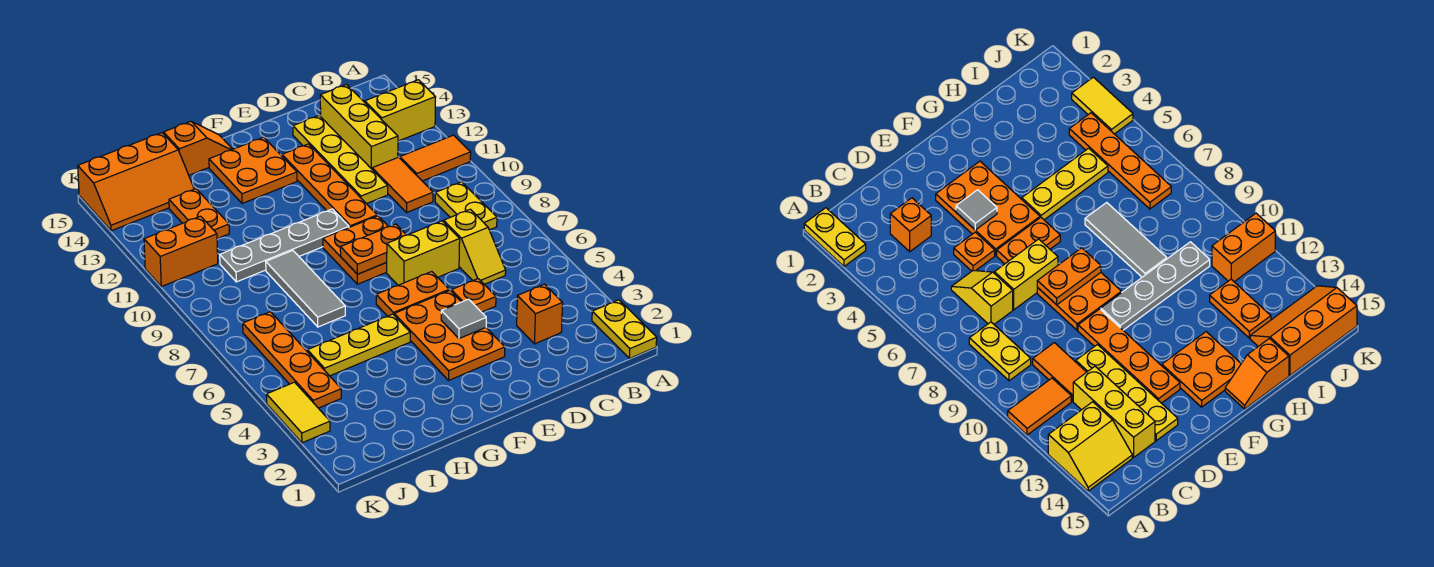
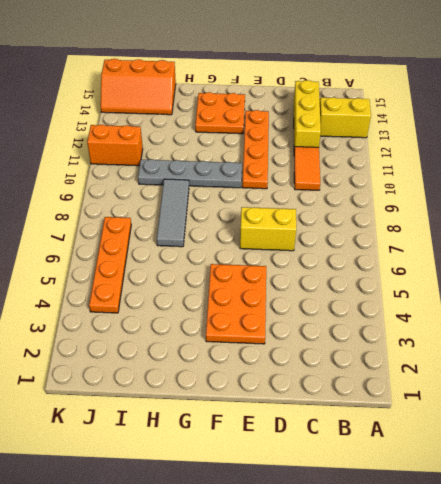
none -> yellow 1x2 plate [592,300,657,358]
none -> orange 1x2 tile [400,135,471,181]
none -> yellow 1x2 plate [435,182,497,230]

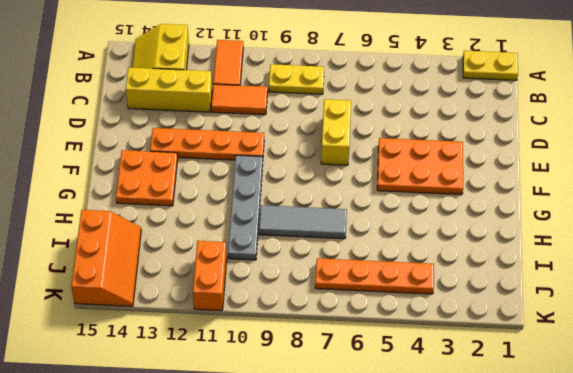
none -> orange 1x1 brick [517,284,563,344]
none -> yellow 1x2 slope [444,209,506,284]
none -> orange 1x1 plate [451,279,496,312]

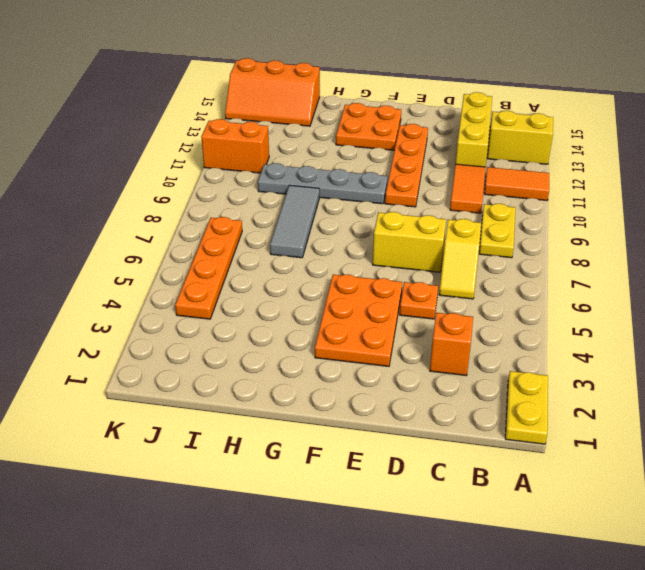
none -> yellow 1x4 plate [293,116,388,204]
none -> orange 1x2 plate [376,272,449,316]
none -> orange 2x2 plate [323,216,388,284]

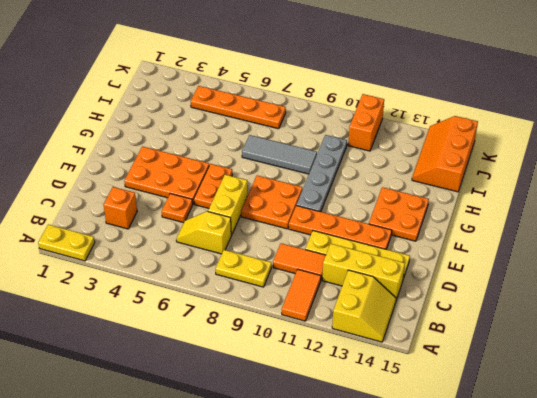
none -> yellow 1x3 plate [307,314,410,376]
none -> orange 1x2 slope [164,121,233,175]
none -> orange 1x2 plate [169,189,229,239]

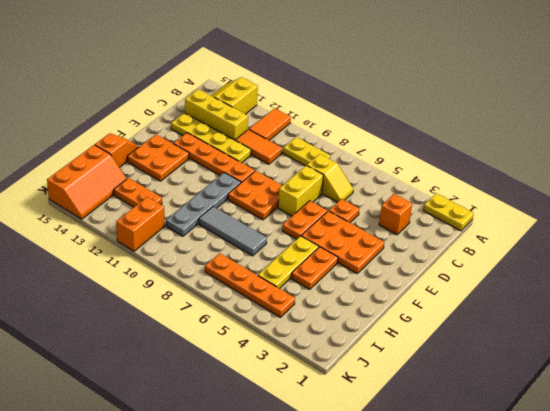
orange 1x2 plate [291,247,338,289] -> orange 1x2 plate moved to [340,224,406,274]
none -> yellow 1x2 tile [266,382,330,443]
none -> grey 1x1 tile [441,299,486,338]

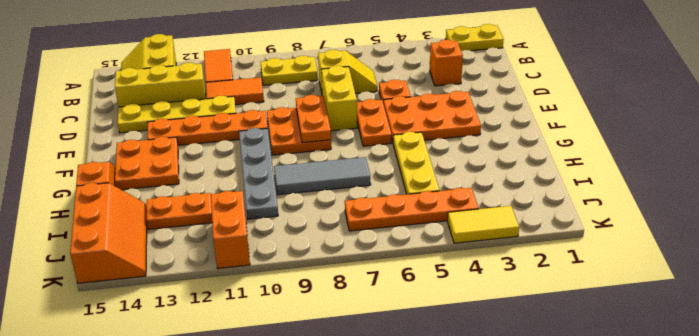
none -> grey 1x1 tile [441,299,486,338]

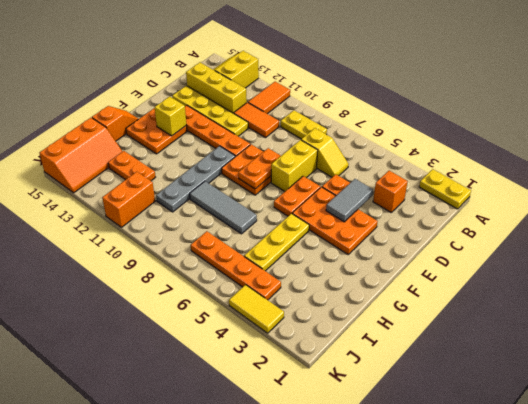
grey 1x2 tile [326,179,373,222] -> grey 1x1 tile [441,299,486,338]
yellow 1x1 brick [155,96,186,136] -> none

